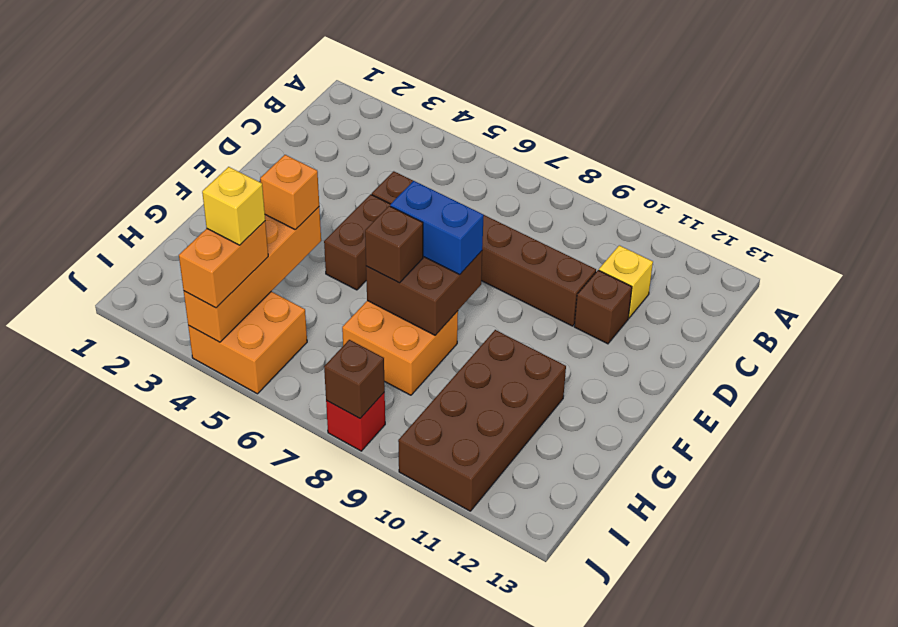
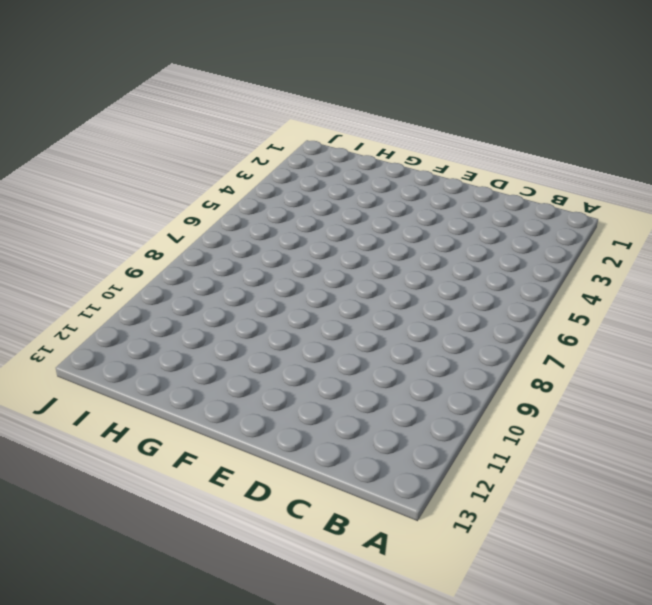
none -> yellow 1x1 brick [599,245,653,318]
none -> brown 1x6 brick [372,171,596,326]
none -> brown 1x1 brick [574,270,632,344]

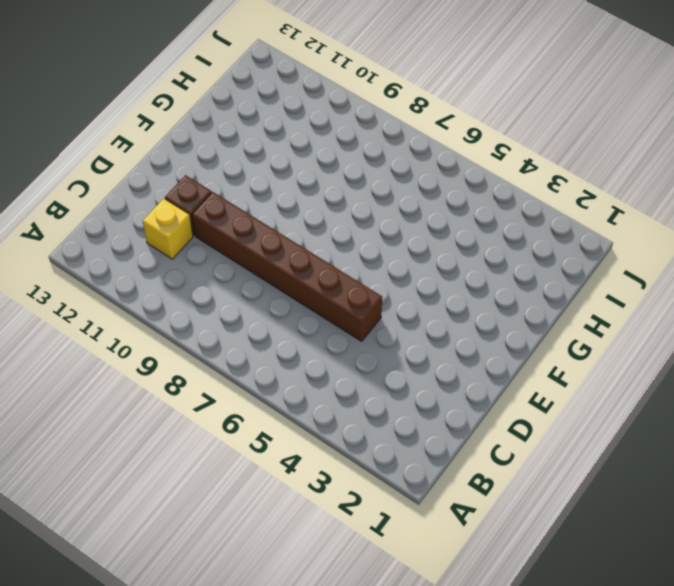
none -> brown 1x2 brick [324,194,390,290]
none -> orange 2x2 brick [342,301,458,395]
none -> brown 2x4 brick [398,330,566,511]

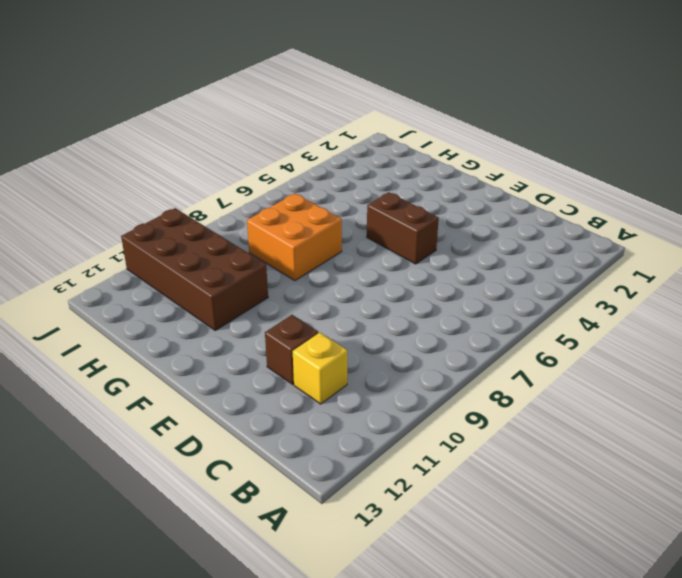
none -> brown 1x6 brick [372,171,596,326]
none -> orange 2x2 brick [188,292,307,394]
none -> red 1x1 brick [326,392,385,451]

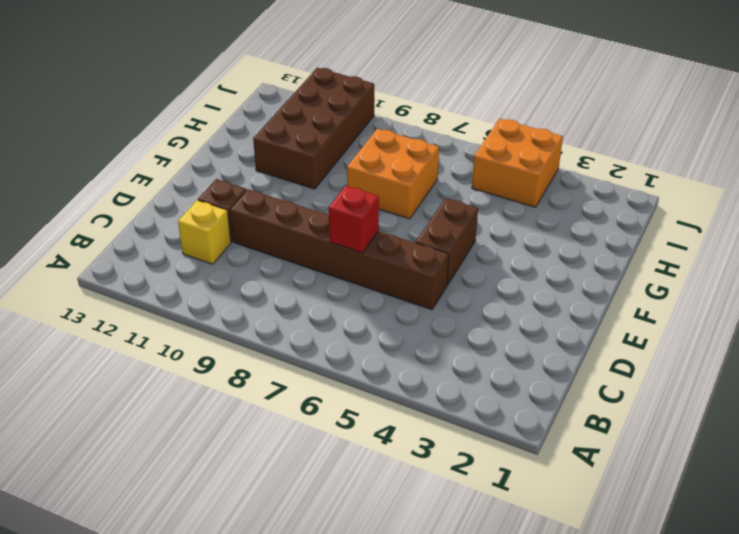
red 1x1 brick [329,186,379,253] -> red 1x1 brick moved to [326,392,385,451]
none -> brown 2x2 brick [366,251,482,335]
none -> orange 1x4 brick [184,207,321,342]
none -> brown 1x1 brick [324,340,385,418]

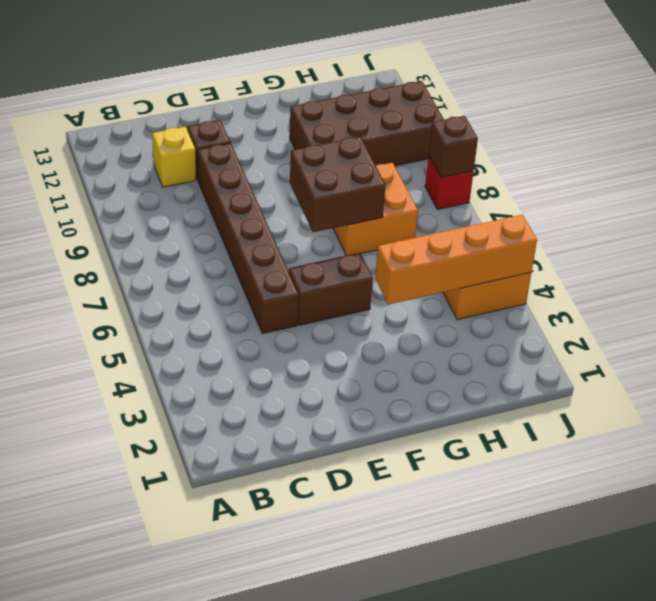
none -> blue 1x2 brick [390,181,484,274]
none -> orange 1x1 brick [260,155,319,230]
none -> brown 1x1 brick [365,206,423,283]

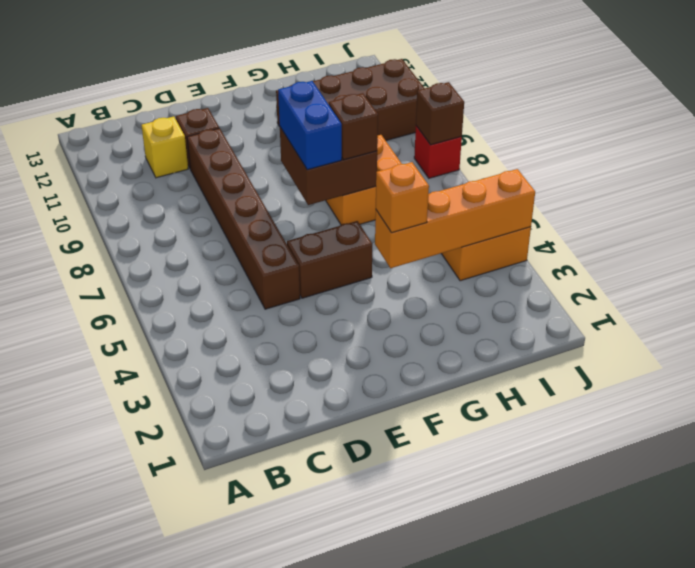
none -> orange 1x2 brick [179,221,268,308]
none -> yellow 1x1 brick [202,167,265,245]

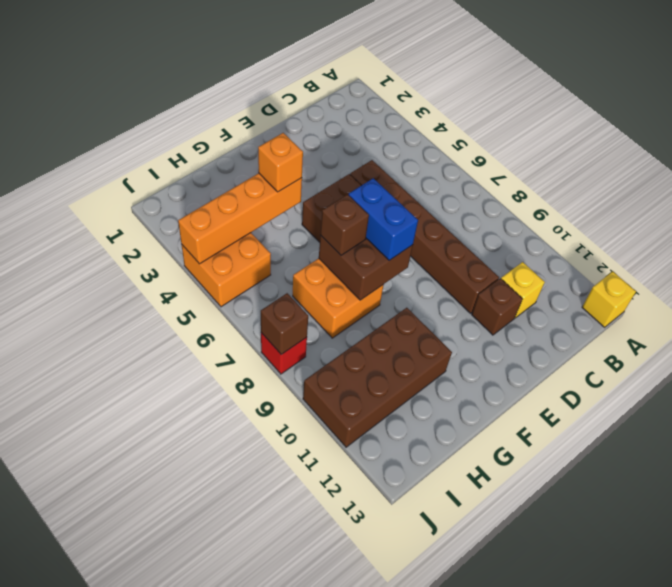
yellow 1x1 brick [582,272,636,327] -> yellow 1x1 brick moved to [202,167,265,245]
none -> orange 1x2 brick [179,221,268,308]

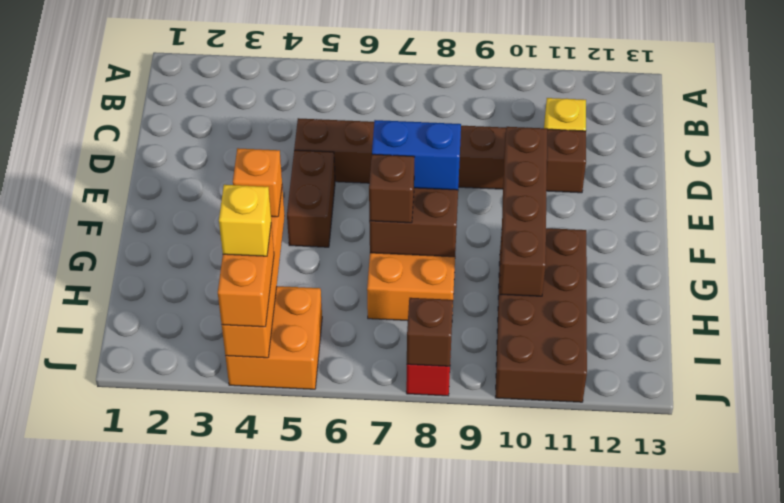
brown 1x4 brick [500,127,547,296] -> none

